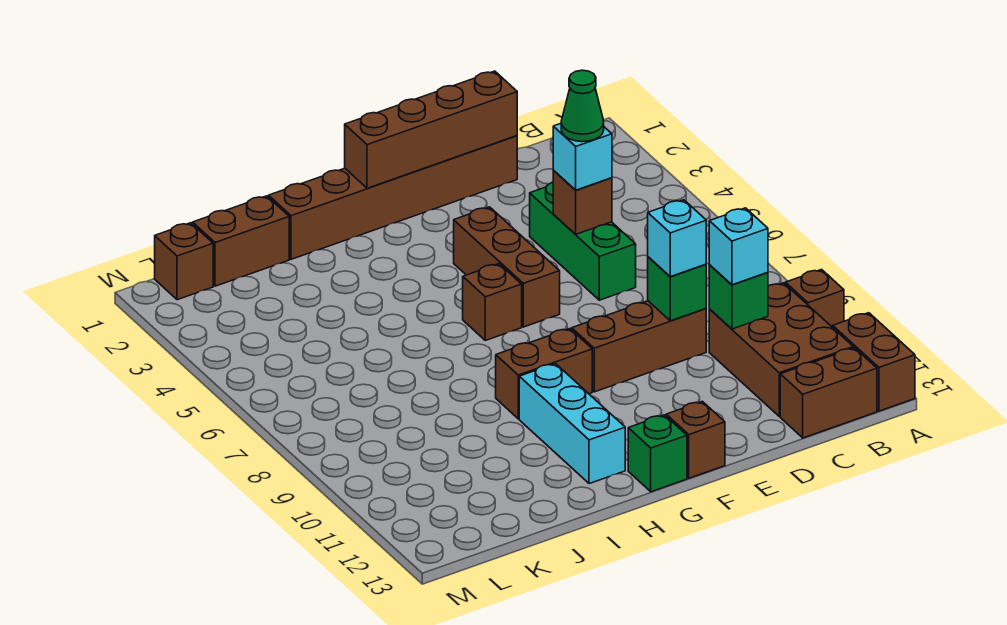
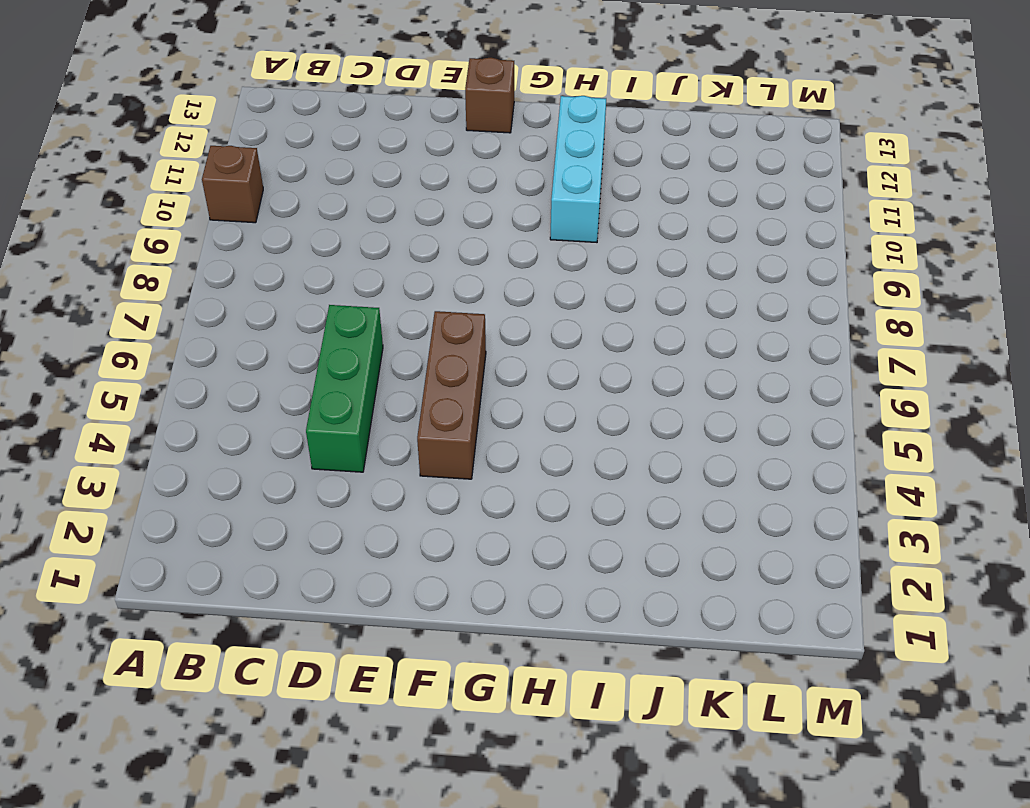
none -> brown 1x2 brick [833,313,915,411]
none -> brown 2x3 brick [709,283,853,416]
none -> brown 1x2 brick [780,348,877,438]

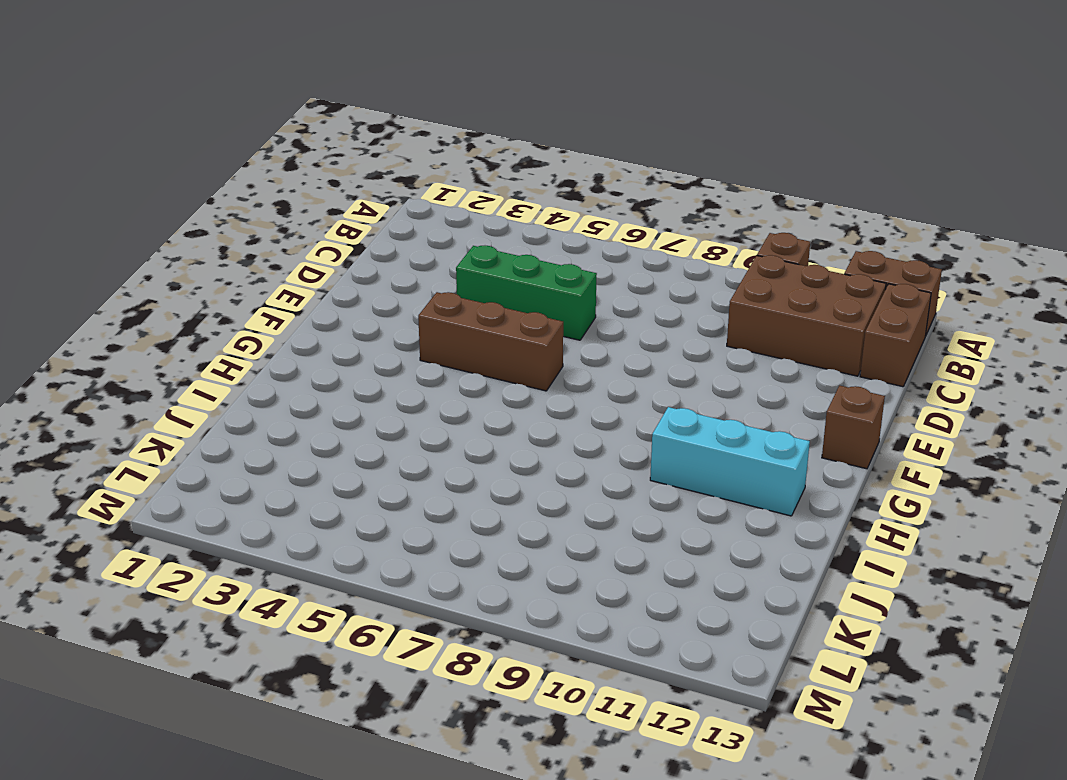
none -> brown 1x6 brick [269,136,517,259]
none -> brown 1x3 brick [572,301,706,392]
none -> brown 1x1 brick [463,264,522,340]

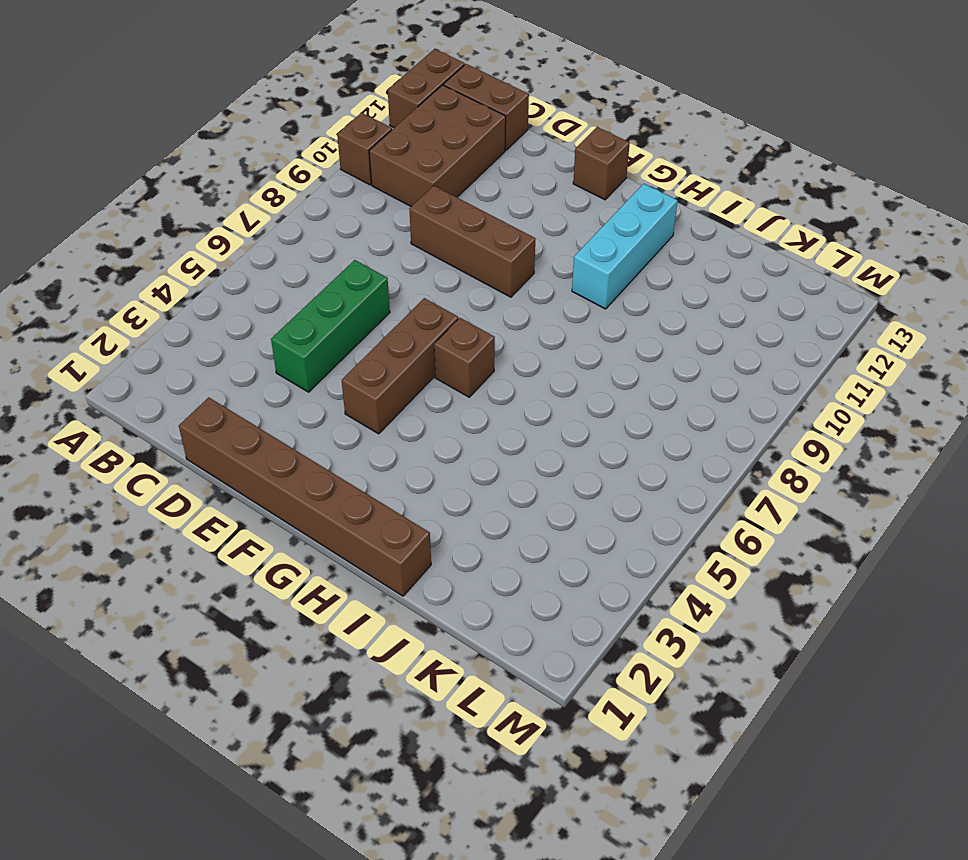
none -> brown 1x2 brick [496,329,592,419]
none -> green 1x1 brick [628,415,687,492]
none -> brown 1x2 brick [193,196,289,286]

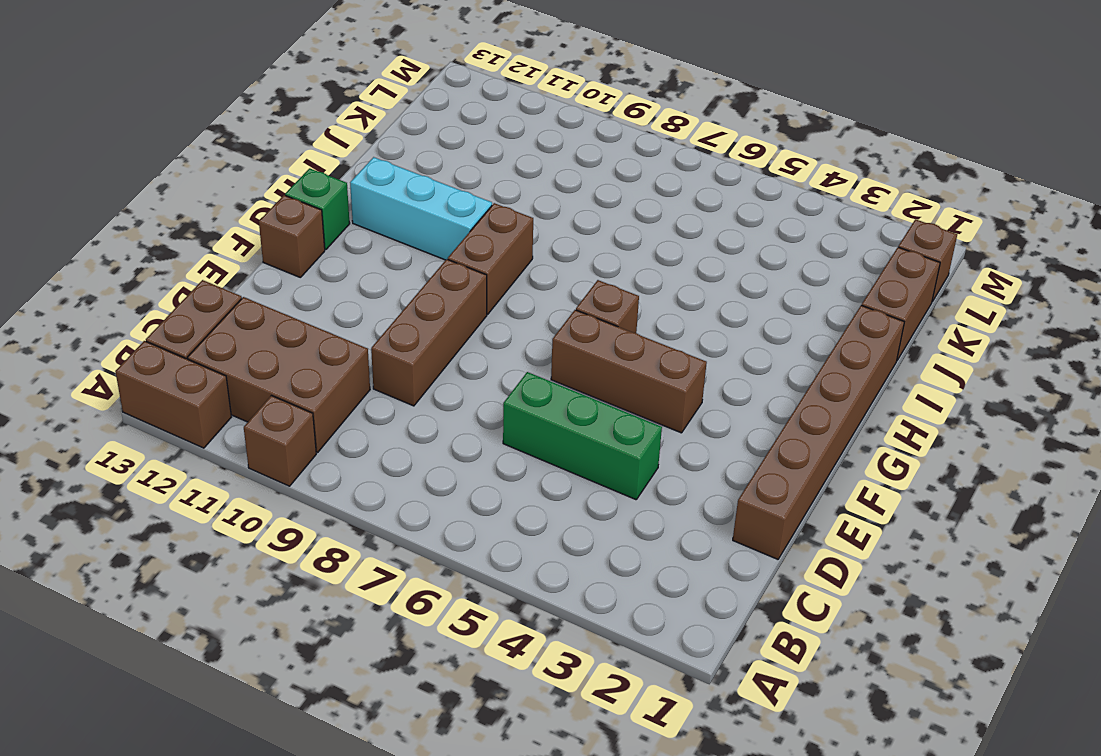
none -> green 1x1 brick [709,265,768,329]
none -> brown 1x4 brick [345,71,517,188]
none -> brown 1x1 brick [553,170,612,234]

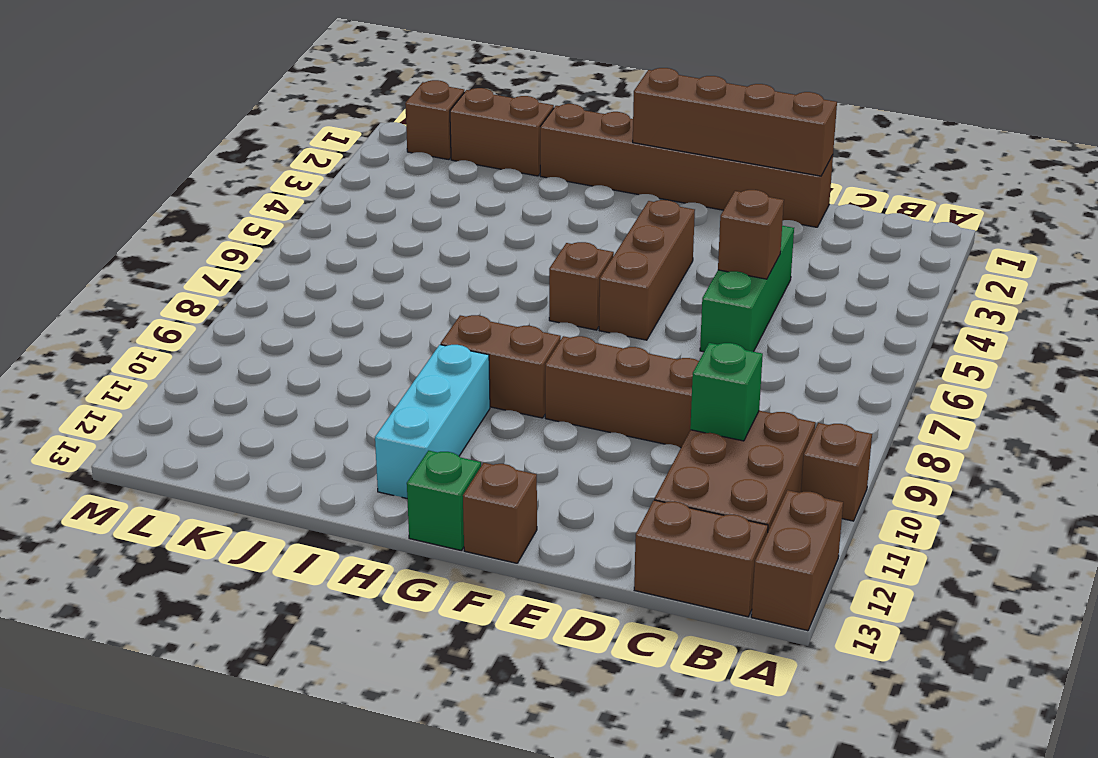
none -> green 1x1 brick [648,257,706,321]
none -> cyan 1x1 brick [709,208,768,285]
none -> cyan 1x1 brick [553,123,612,190]

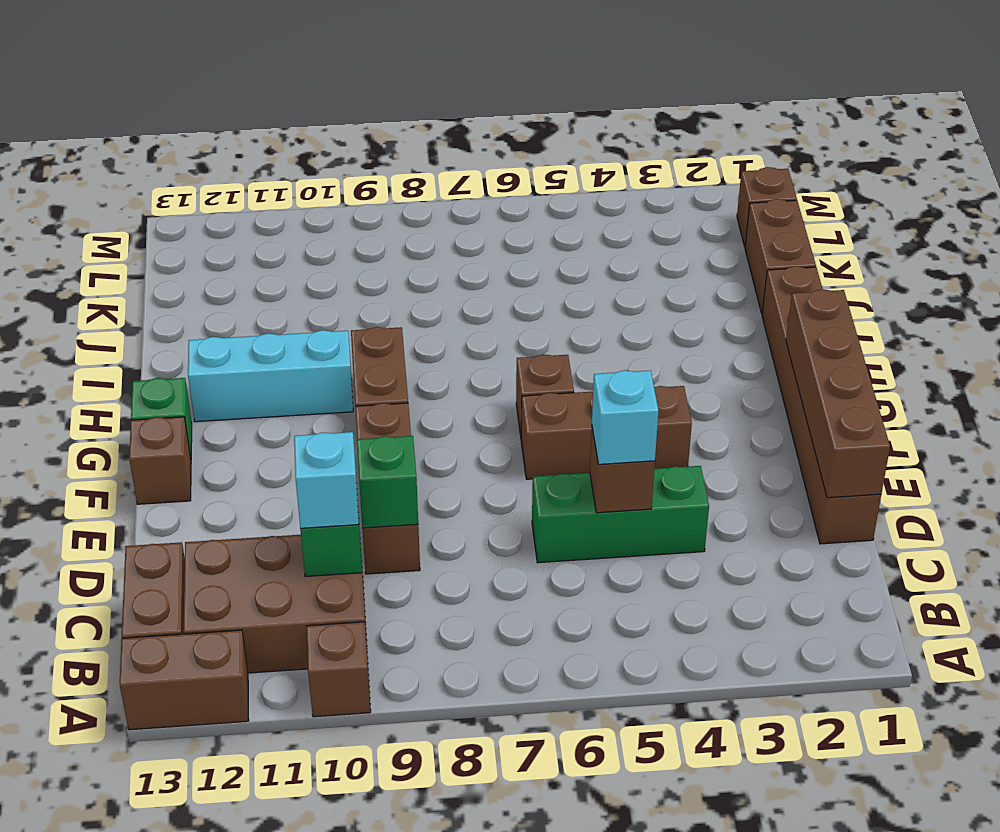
none -> cyan 1x1 brick [648,200,706,277]
none -> green 1x1 cone [561,70,604,142]

